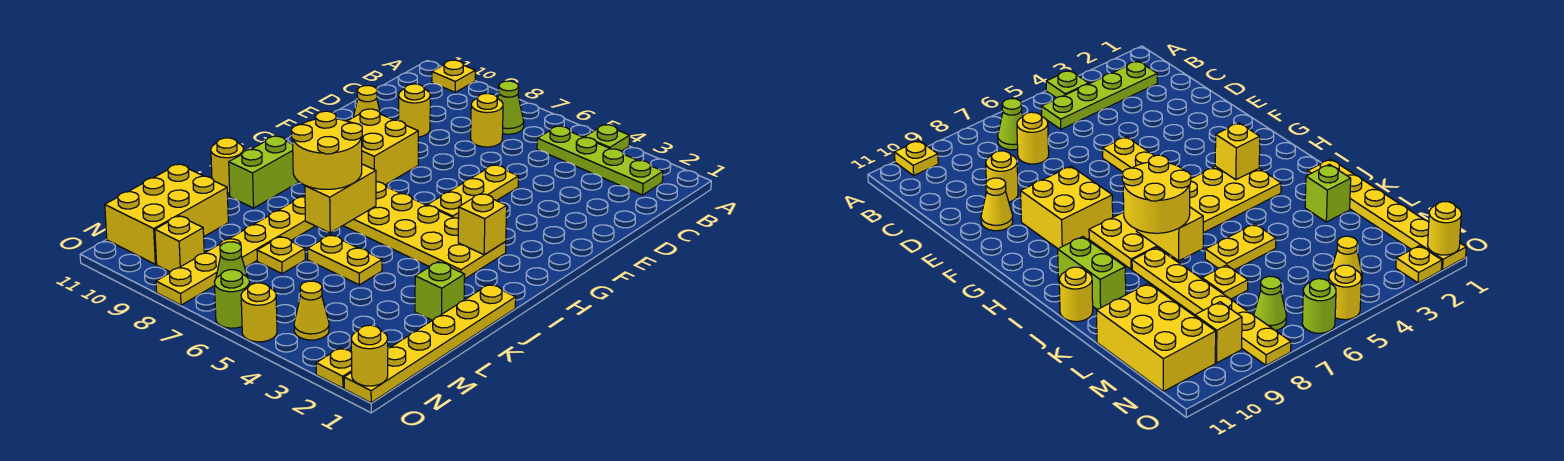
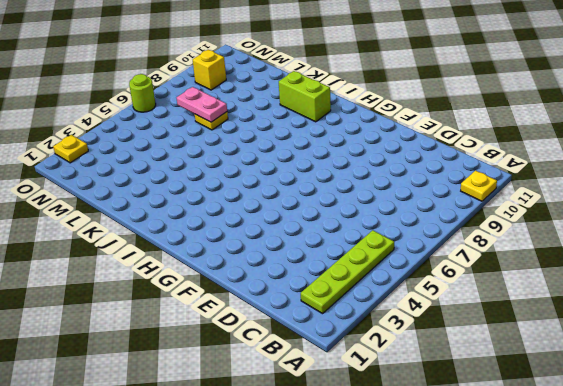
pink 1x2 plate [177,87,227,122] -> none
none -> lime 1x1 plate [585,125,630,151]
none -> lime 1x1 cone [498,81,524,134]
none -> yellow 1x1 round brick [471,94,503,147]

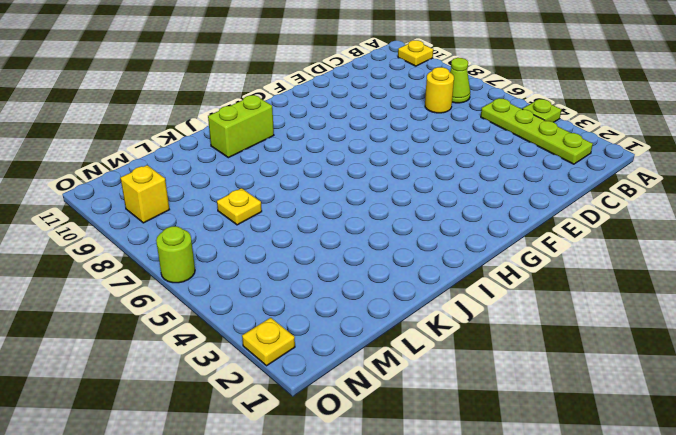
none -> yellow 1x1 round brick [399,84,430,137]
none -> yellow 1x3 plate [428,165,518,218]
none -> yellow 1x1 cone [354,86,380,117]

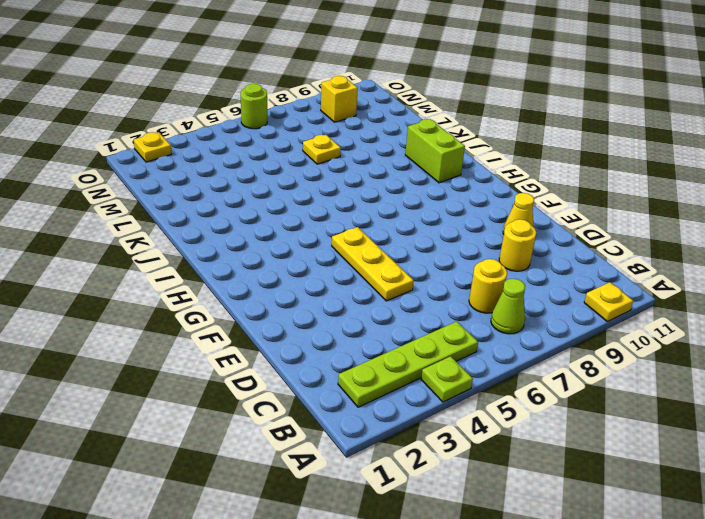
none -> yellow 2x2 brick [347,109,418,185]
none -> yellow 2x6 plate [304,182,506,279]
none -> yellow 1x6 plate [344,284,516,403]

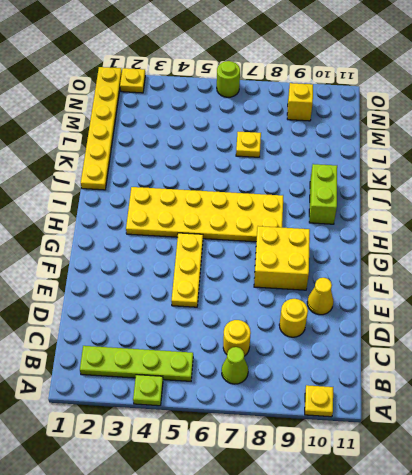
none -> yellow 1x6 plate [156,197,315,305]
none -> yellow 1x1 round brick [211,138,243,193]
none -> lime 1x1 brick [415,262,465,320]

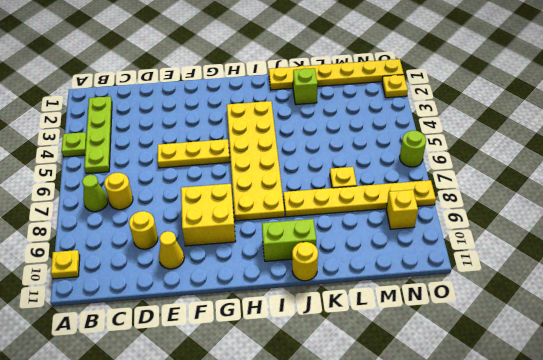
none -> yellow 1x2 plate [308,235,382,285]
none -> yellow 2x3 brick [105,164,228,264]
none -> yellow 1x1 cone [294,281,329,340]

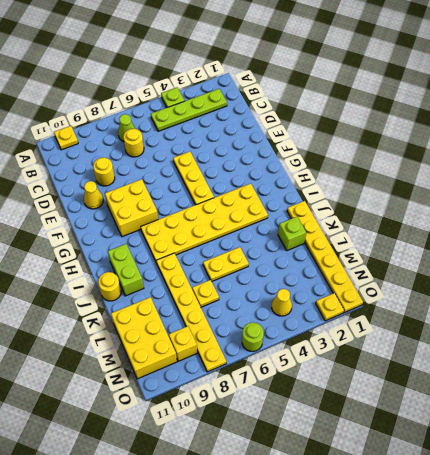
none -> lime 1x1 cone [216,242,247,278]
none -> yellow 1x1 round brick [241,283,277,342]
none -> yellow 1x1 brick [458,194,507,255]

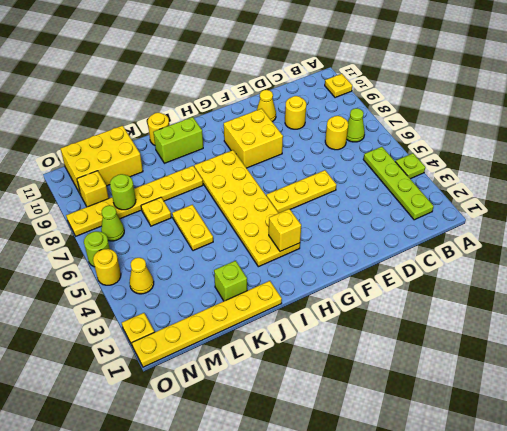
lime 1x1 round brick [110,174,136,210] -> none
none -> yellow 1x2 brick [305,164,376,233]
none -> yellow 1x1 round brick [351,325,388,386]
none -> yellow 2x2 round brick [292,111,362,189]

